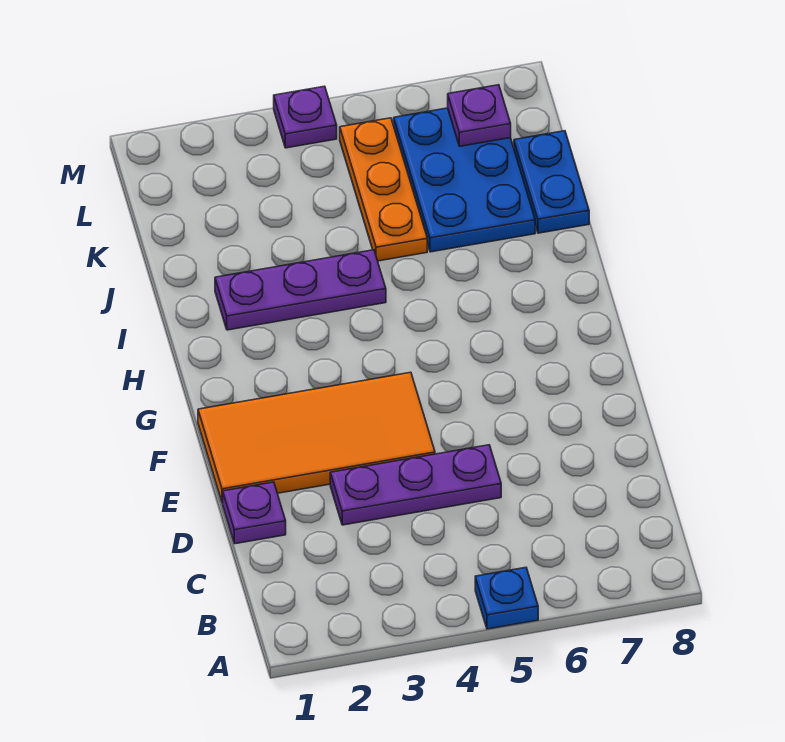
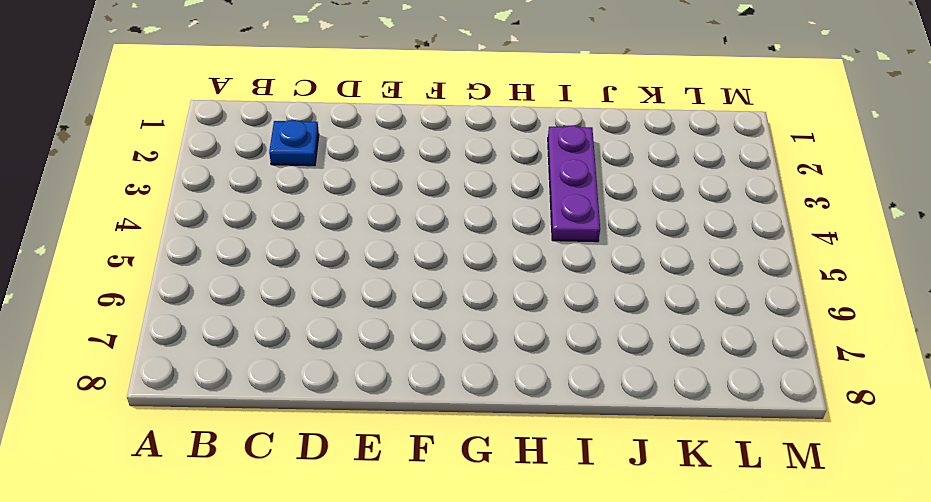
blue 1x1 plate [269,120,319,166] -> blue 1x1 plate moved to [475,568,538,629]
none -> purple 1x1 plate [223,482,286,544]
none -> purple 1x3 plate [330,445,501,525]

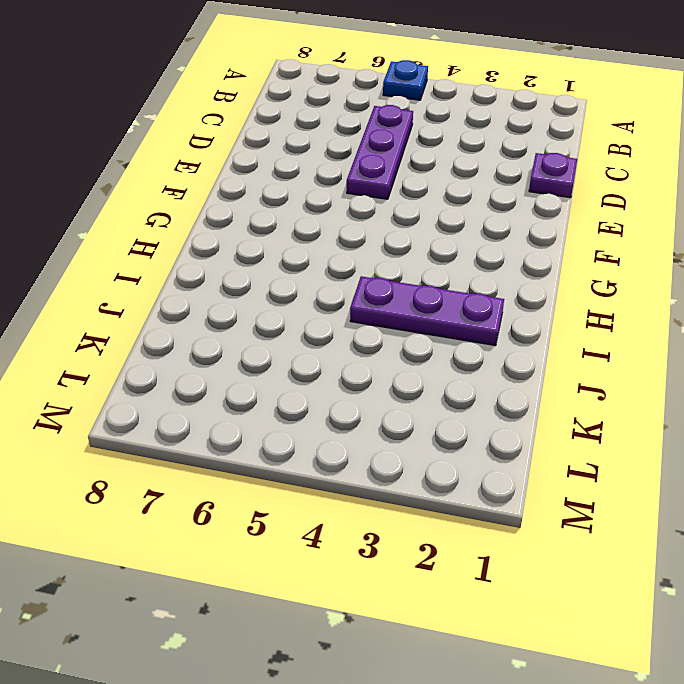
purple 1x3 plate [347,105,413,199] -> purple 1x3 plate turned to [330,445,501,525]
none -> orange 2x4 tile [198,372,435,503]
none -> orange 1x3 plate [340,118,427,261]

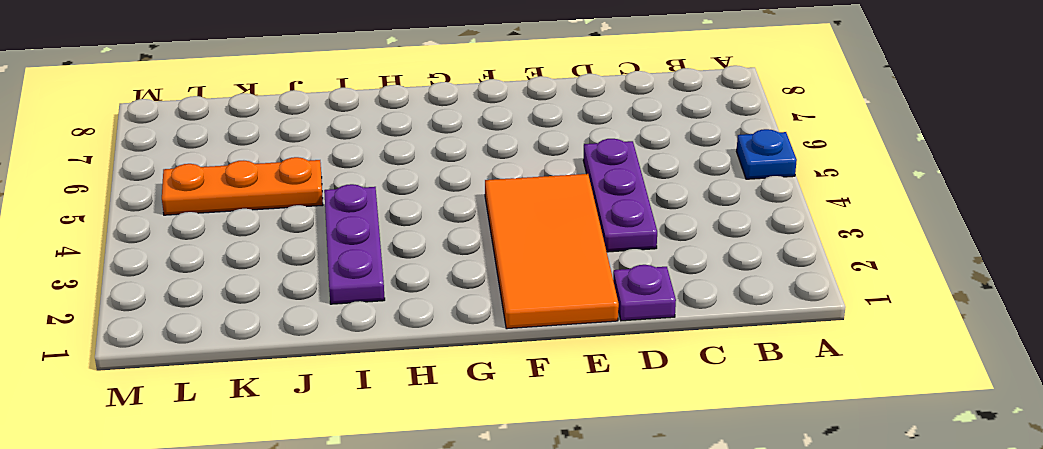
none -> blue 2x3 plate [394,108,535,252]
none -> blue 1x2 plate [514,131,589,233]

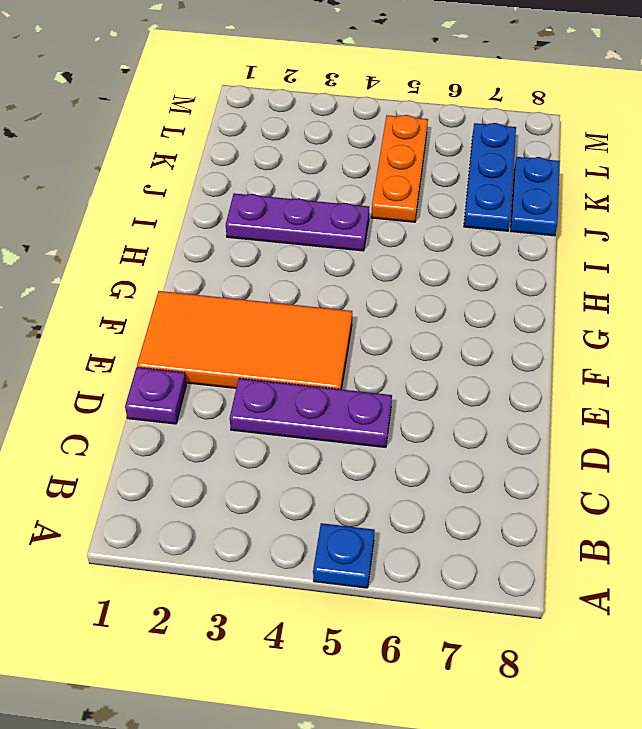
blue 1x3 plate [464,123,516,231] -> blue 2x3 plate [394,108,535,252]
none -> purple 1x1 plate [274,86,337,148]
none -> purple 1x1 plate [448,85,511,146]

